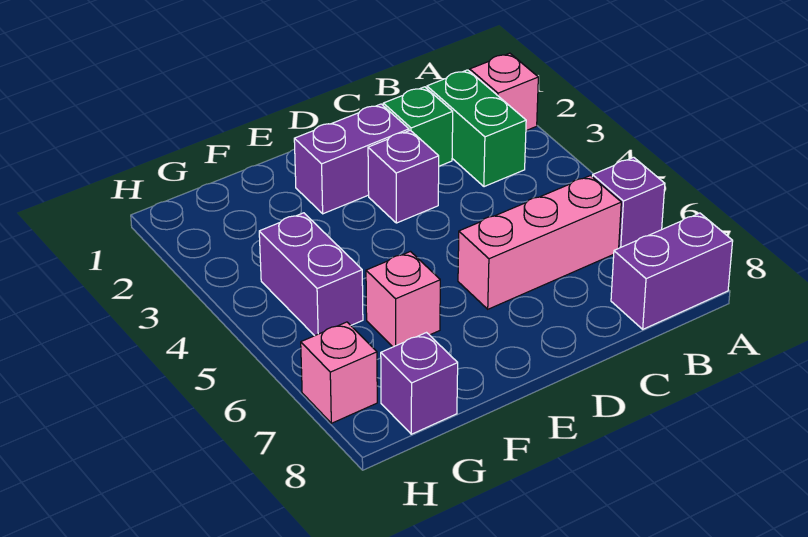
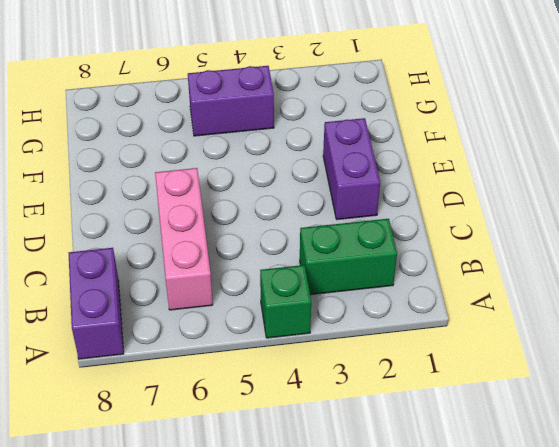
green 1x1 brick [260,265,311,338] -> green 1x1 brick moved to [383,87,453,166]
none -> pink 1x1 brick [470,53,538,131]
none -> purple 1x1 brick [592,157,665,248]
none -> purple 1x1 brick [368,130,439,223]

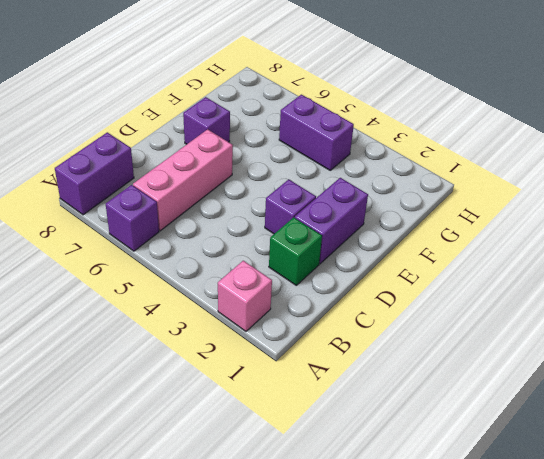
purple 1x1 brick [183,97,230,144] -> purple 1x1 brick moved to [381,333,458,434]
none -> green 1x2 brick [427,70,526,187]
none -> pink 1x1 brick [366,252,440,347]
none -> pink 1x1 brick [301,322,377,423]

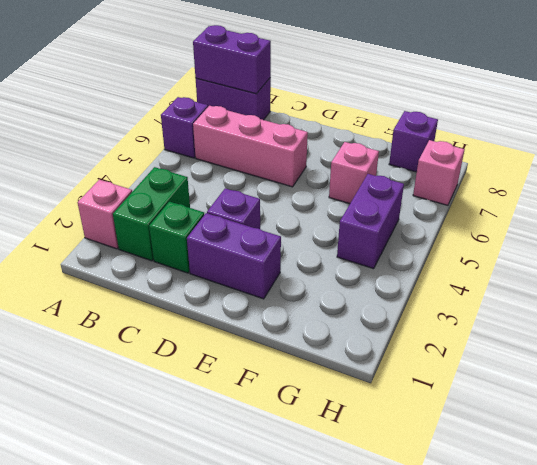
purple 1x2 brick [193,25,271,94] -> none

